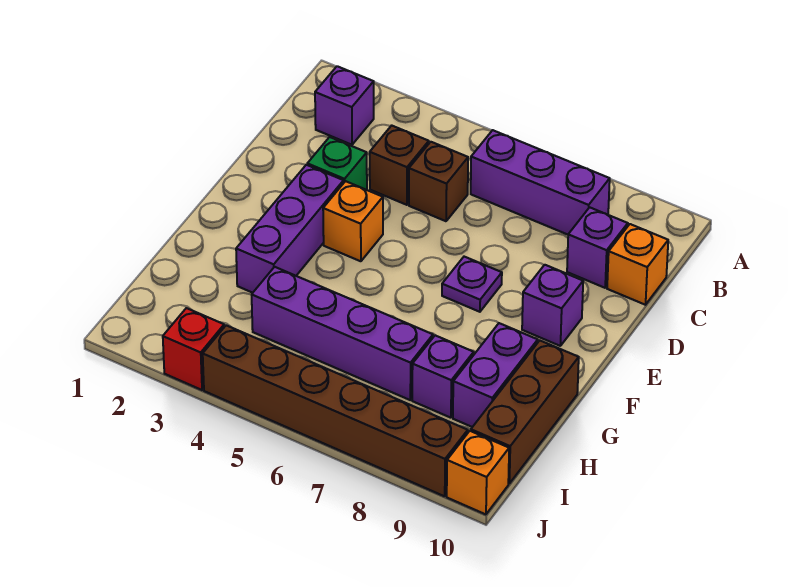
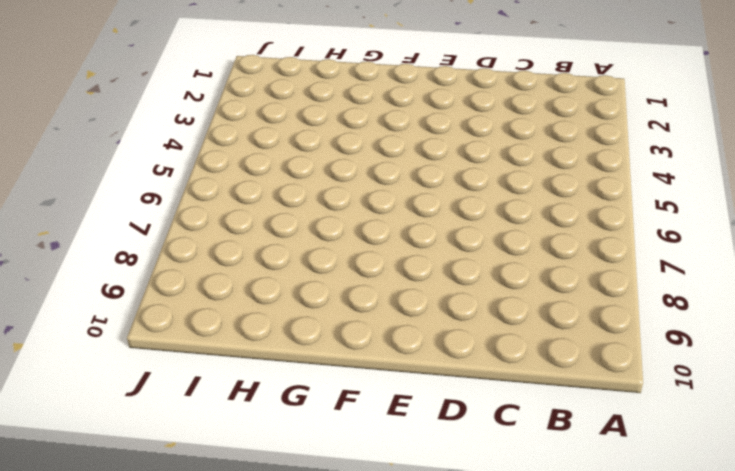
none -> purple 1x1 brick [315,66,374,145]
none -> purple 1x3 brick [471,130,610,235]
none -> brown 1x1 brick [370,126,429,205]

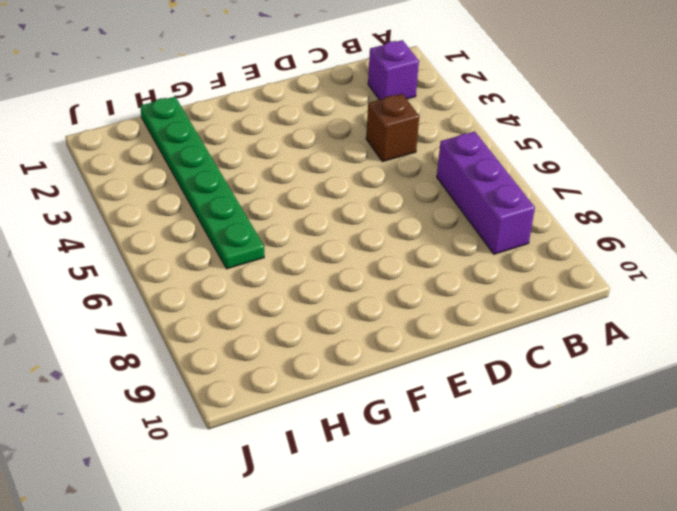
green 1x6 plate [140,97,264,269] -> purple 1x4 brick [252,267,433,400]
none -> brown 1x1 brick [409,142,468,221]
none -> purple 1x1 brick [567,207,628,288]
none -> orange 1x1 brick [607,224,668,305]

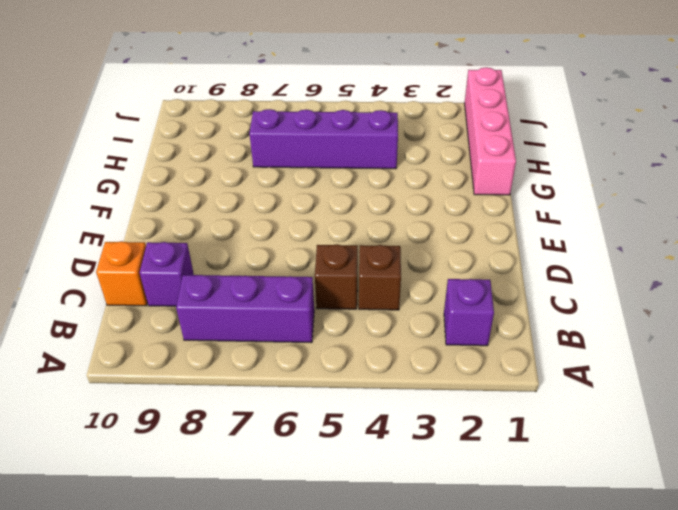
pink 1x4 brick [465,67,516,195] -> none
none -> green 1x1 brick [307,137,367,190]
none -> purple 1x3 brick [236,165,344,293]
none -> orange 1x1 brick [323,181,383,261]

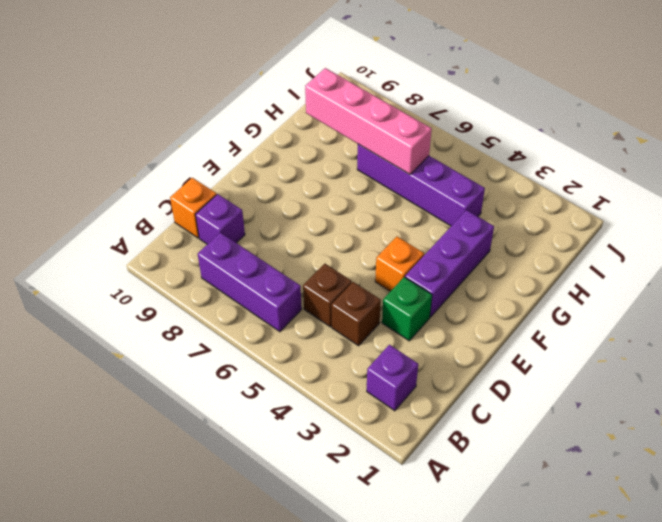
pink 1x4 brick [305,68,432,174] -> none
none -> purple 1x1 plate [442,257,502,312]
none -> purple 1x1 brick [522,265,583,346]
none -> purple 1x2 brick [453,323,538,427]

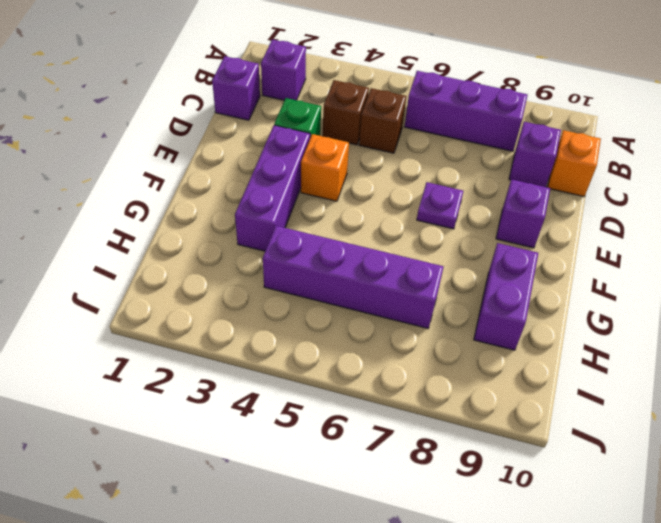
purple 1x1 brick [212,56,260,120] -> purple 1x1 brick moved to [412,335,474,418]
none -> brown 1x3 brick [471,341,579,483]
none -> red 1x1 brick [163,308,224,390]
none -> brown 1x6 brick [203,325,468,496]

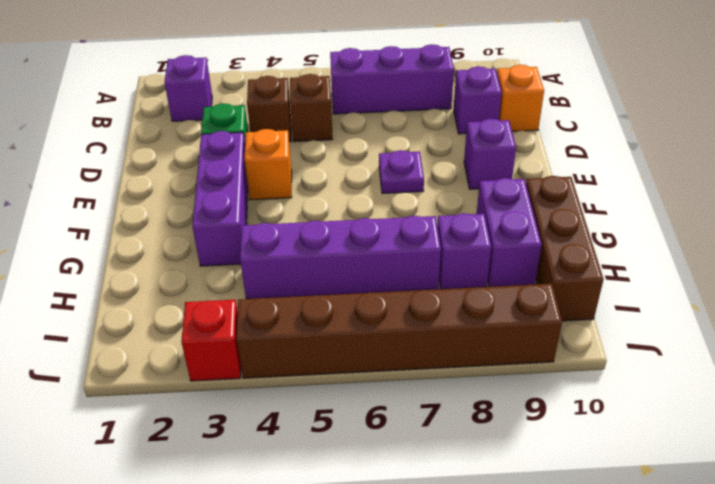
none -> orange 1x1 brick [447,431,509,514]

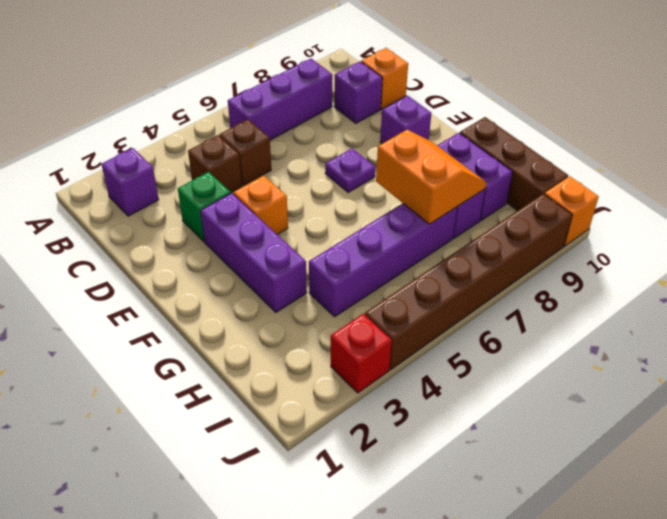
orange 2x2 slope [376,130,486,224] -> none

